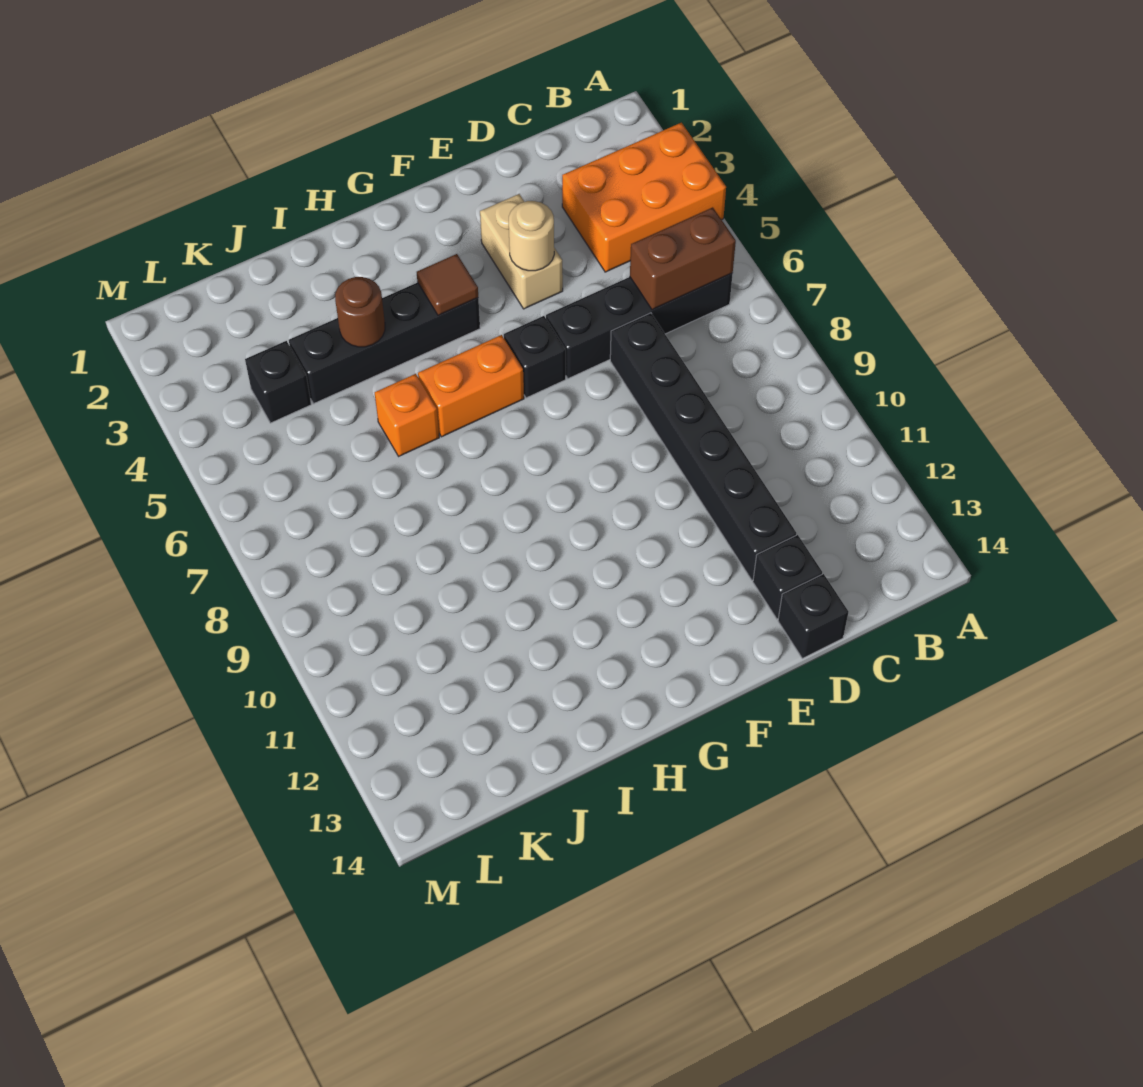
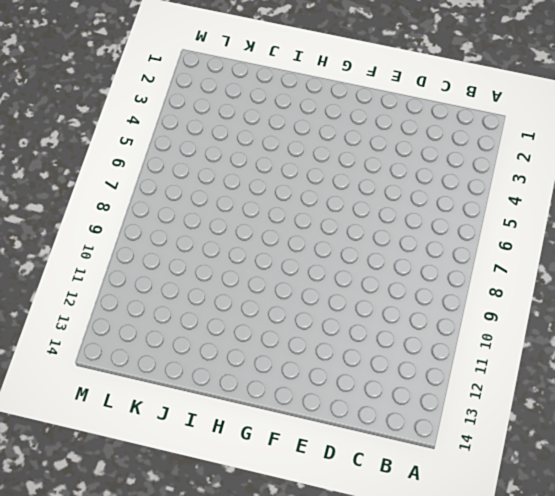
none -> orange 2x3 brick [562,123,726,272]
none -> black 1x4 brick [546,273,733,379]
none -> black 1x6 brick [610,313,796,580]

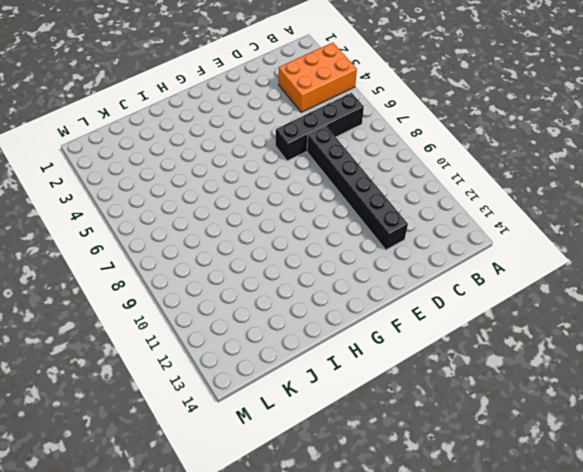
none -> black 1x1 brick [753,535,822,619]
none -> black 1x1 brick [778,574,848,658]
none -> tan 1x2 brick [480,194,563,309]

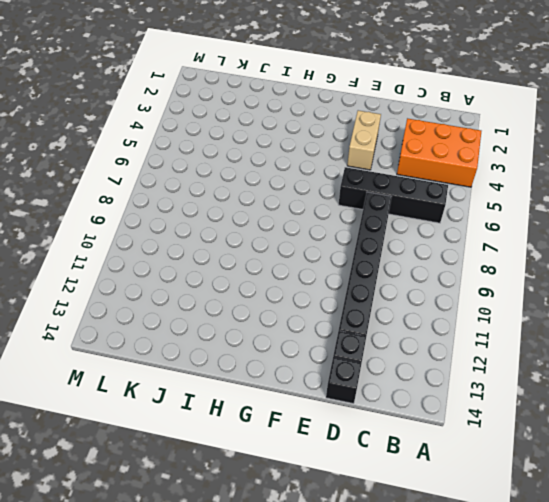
none -> black 1x1 brick [504,316,566,398]
none -> black 1x4 brick [289,282,480,404]
none -> orange 1x2 brick [418,335,524,437]

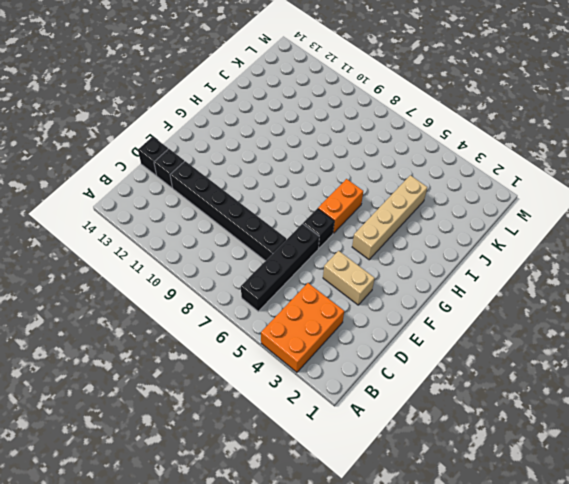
tan 1x4 brick [352,175,427,260] -> black 1x4 brick [289,282,480,404]
none -> orange 1x1 brick [375,374,439,456]
none -> black 1x1 brick [245,341,311,423]
none -> brown 1x2 brick [630,207,736,310]

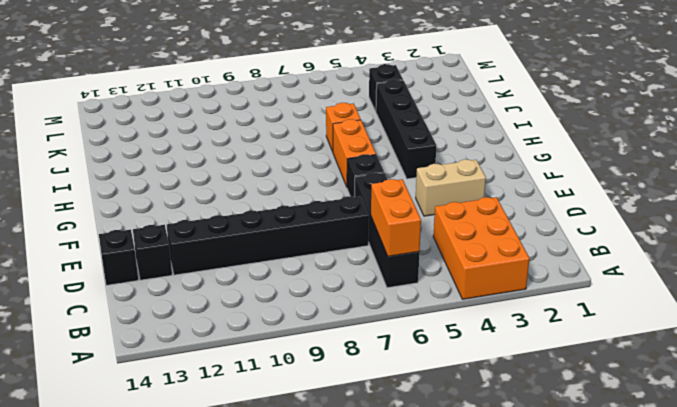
orange 1x2 brick [371,179,421,256] -> brown 1x2 brick [630,207,736,310]
none -> tan 1x1 round brick [509,201,554,271]
none -> brown 1x1 tile [417,254,478,315]
none -> brown 1x1 round brick [335,277,385,347]

